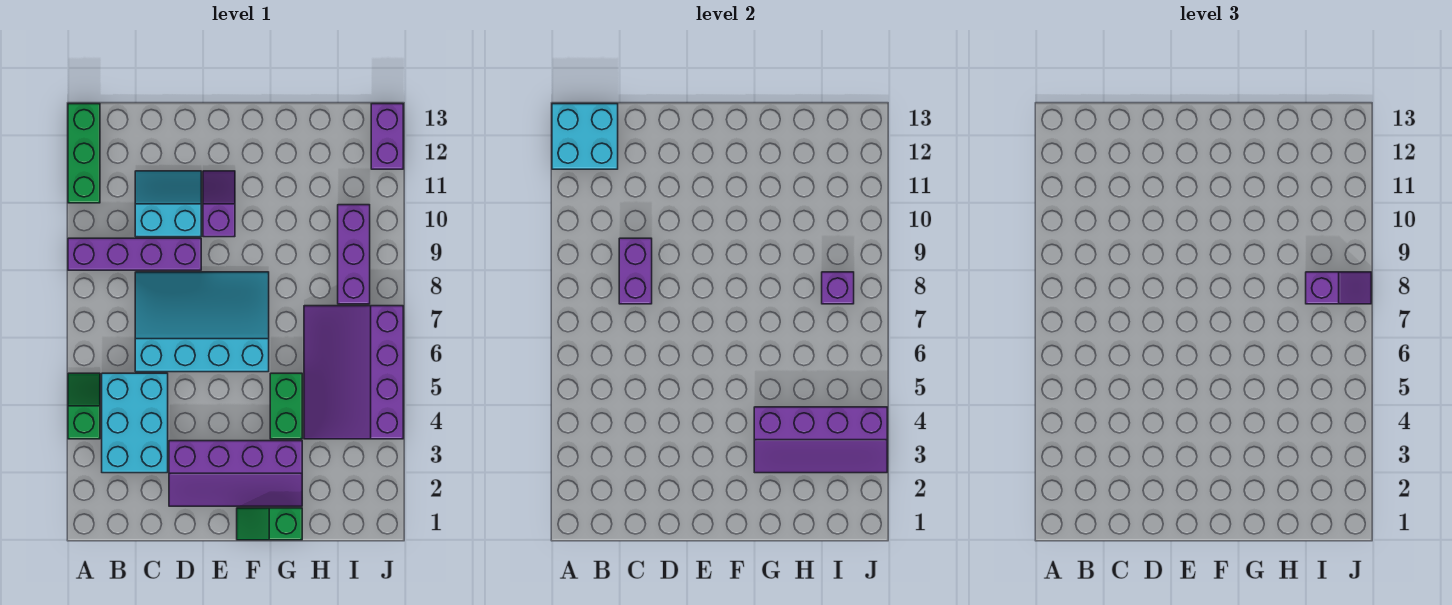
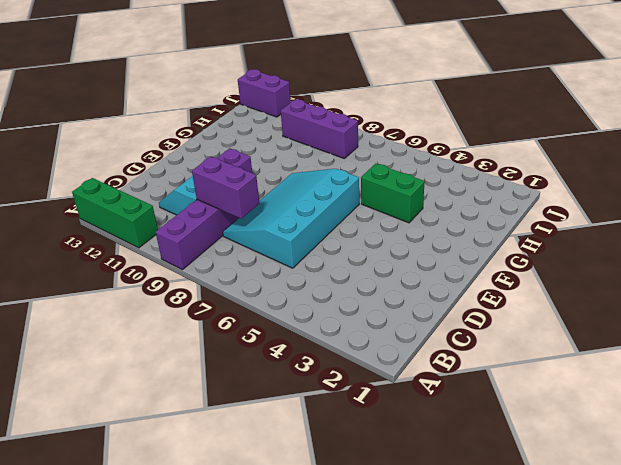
none -> green 1x2 slope [68,373,100,439]
none -> cyan 2x3 brick [102,373,168,473]
none -> purple 2x4 slope [169,441,302,506]

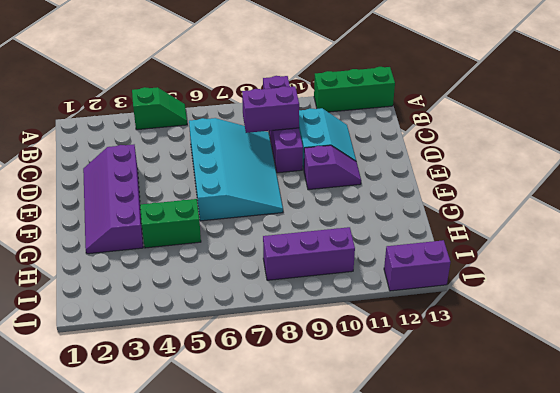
none -> cyan 2x3 brick [102,373,168,473]
none -> green 1x2 slope [237,508,302,540]
none -> purple 3x4 slope [304,306,403,439]

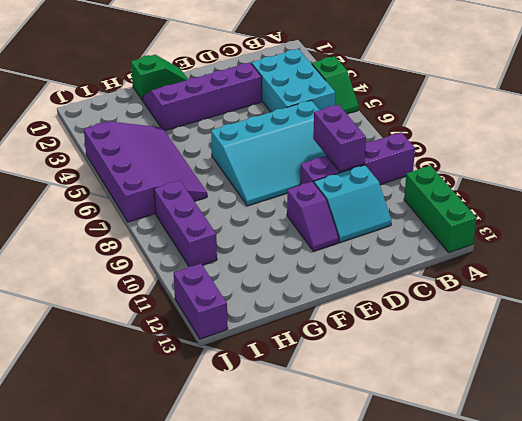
none -> green 1x2 brick [270,373,302,439]
none -> cyan 2x2 brick [552,104,618,169]
none -> purple 2x4 slope [754,407,887,473]

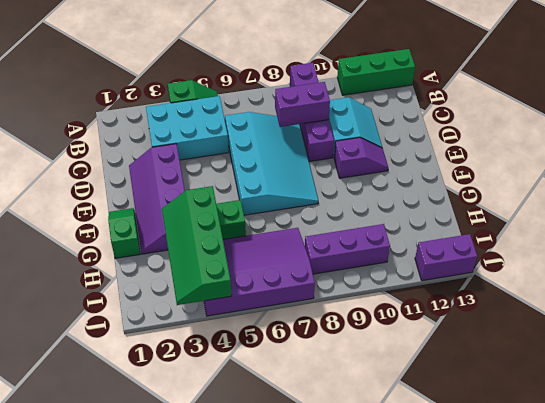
green 2x4 slope [162,186,232,305] -> purple 2x4 slope [754,407,887,473]
none -> cyan 2x2 brick [552,104,618,169]
none -> purple 1x1 brick [822,272,854,304]
none -> purple 1x2 slope [1306,272,1371,304]

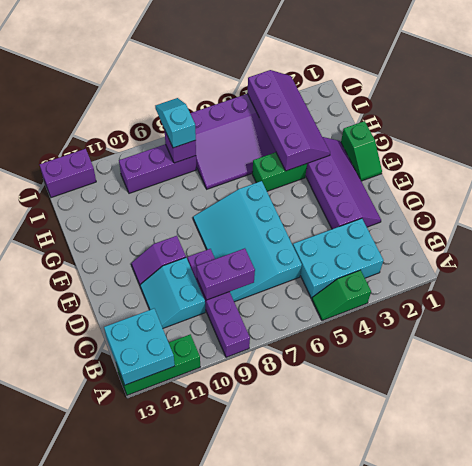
cyan 1x2 slope [155,98,196,148] -> purple 1x2 slope [1306,272,1371,304]

